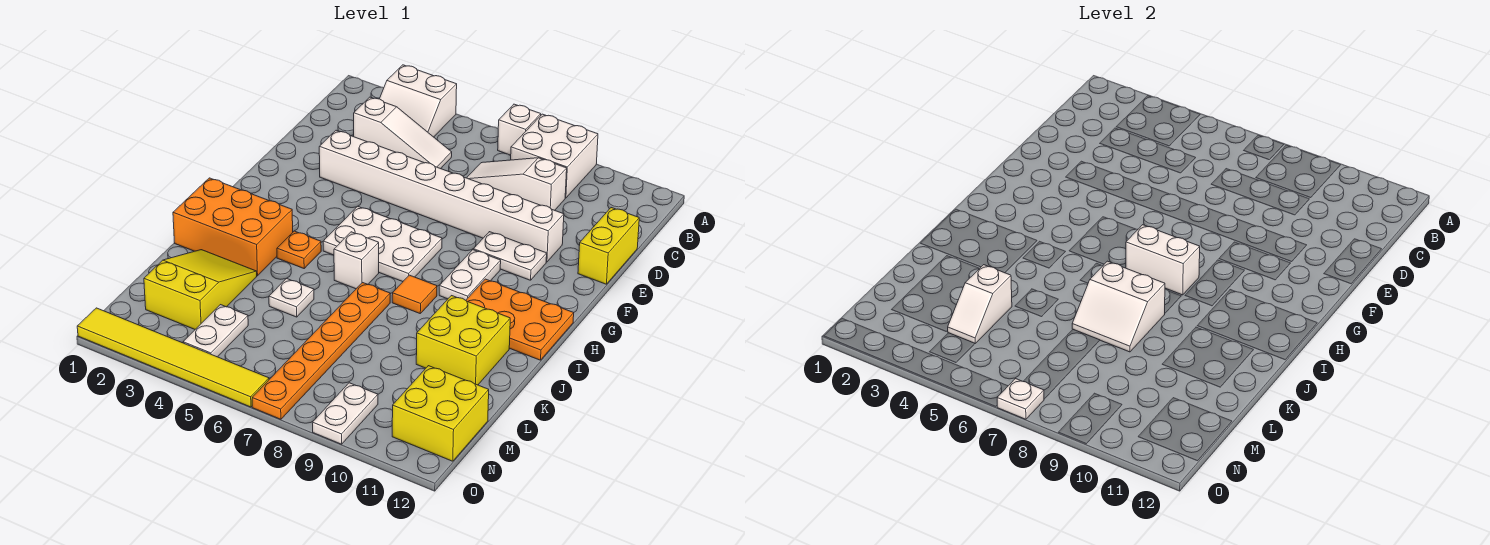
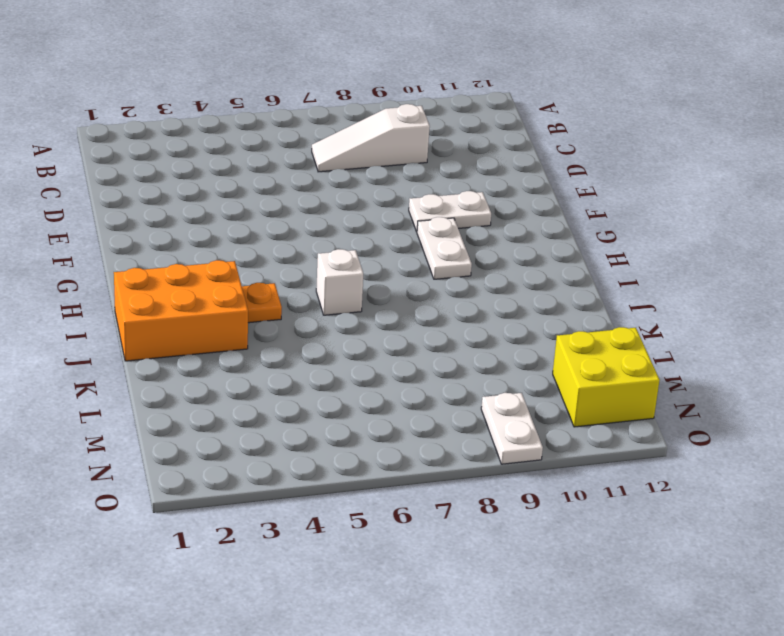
none -> white 2x2 slope [380,65,457,137]
none -> white 1x1 brick [498,104,541,155]
none -> white 2x2 brick [511,114,598,198]

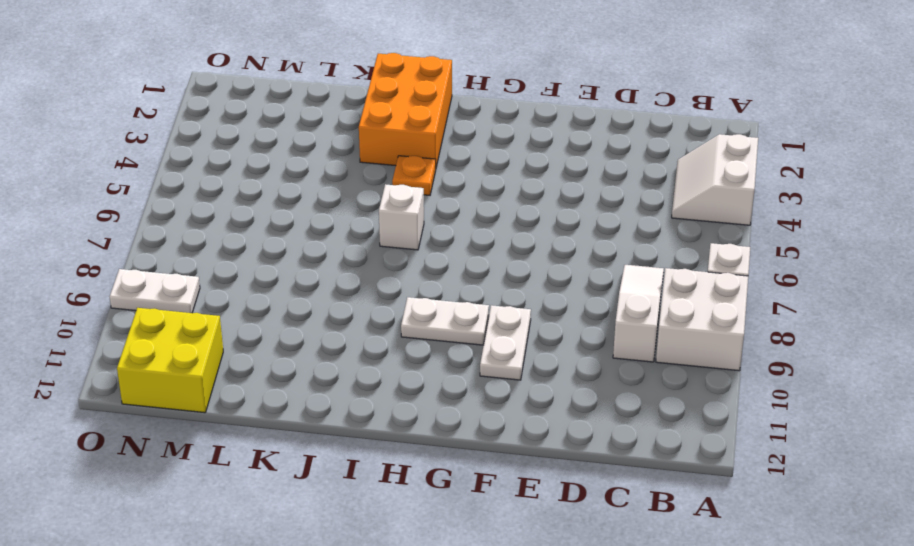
none -> white 1x3 slope [354,97,452,169]
none -> yellow 1x2 brick [578,208,639,284]
none -> white 1x8 brick [319,130,564,262]

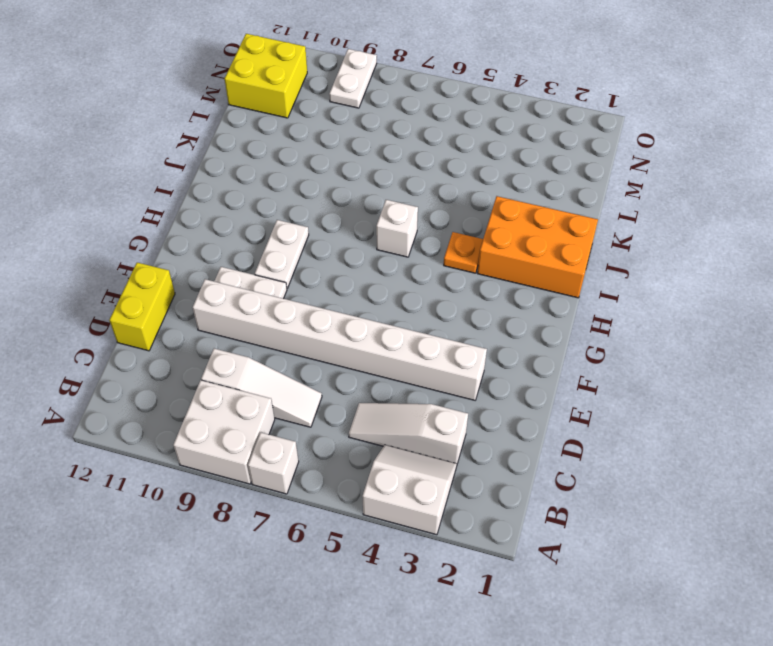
none -> white 2x3 plate [323,206,442,282]
none -> orange 2x3 plate [466,279,574,360]
none -> orange 1x1 tile [392,275,437,313]

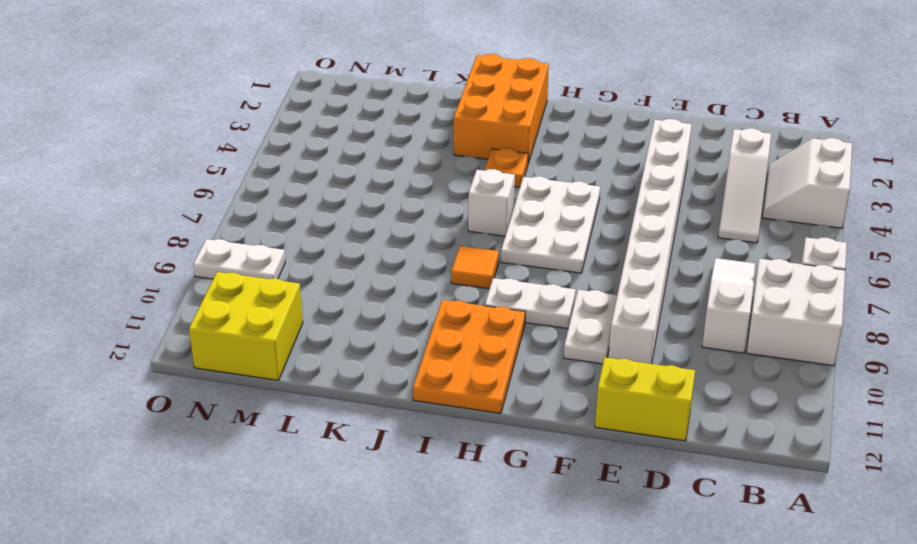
none -> orange 1x6 plate [252,283,390,419]
none -> yellow 2x2 brick [416,296,510,385]
none -> yellow 2x3 slope [144,250,257,329]

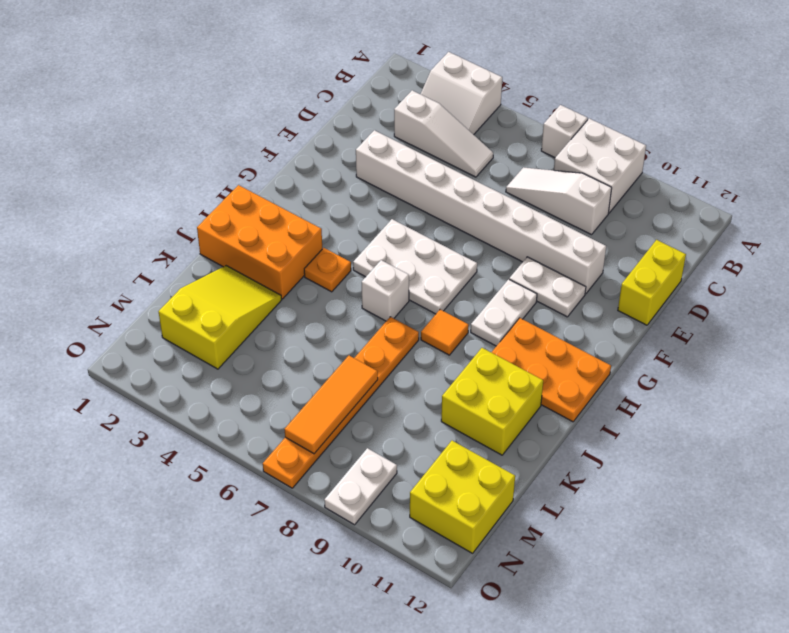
orange 1x3 tile [285,356,378,454] -> none
none -> white 1x1 plate [269,278,314,317]
none -> white 1x2 plate [183,305,248,357]
none -> yellow 1x6 tile [77,308,269,407]

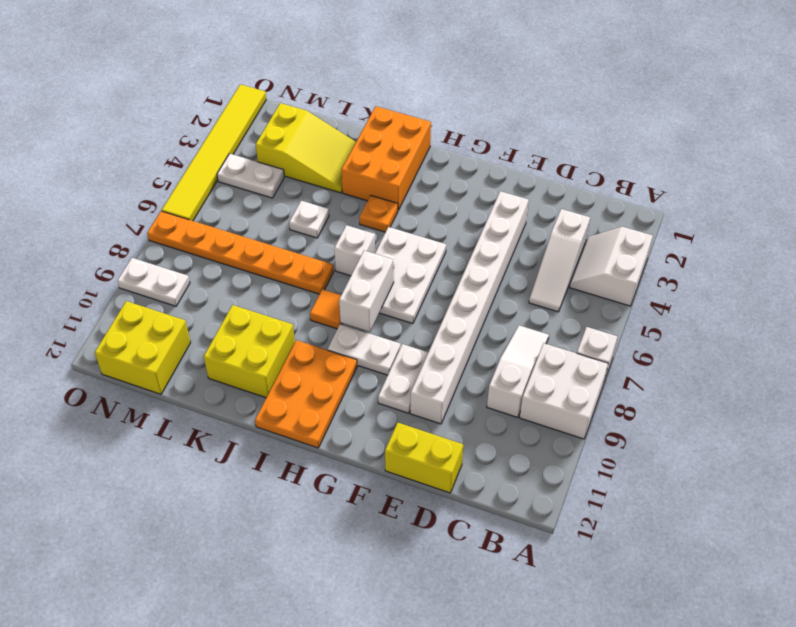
none -> white 2x2 slope [1072,261,1165,352]
none -> white 1x2 slope [947,265,1012,343]
none -> white 1x1 plate [997,379,1044,419]

